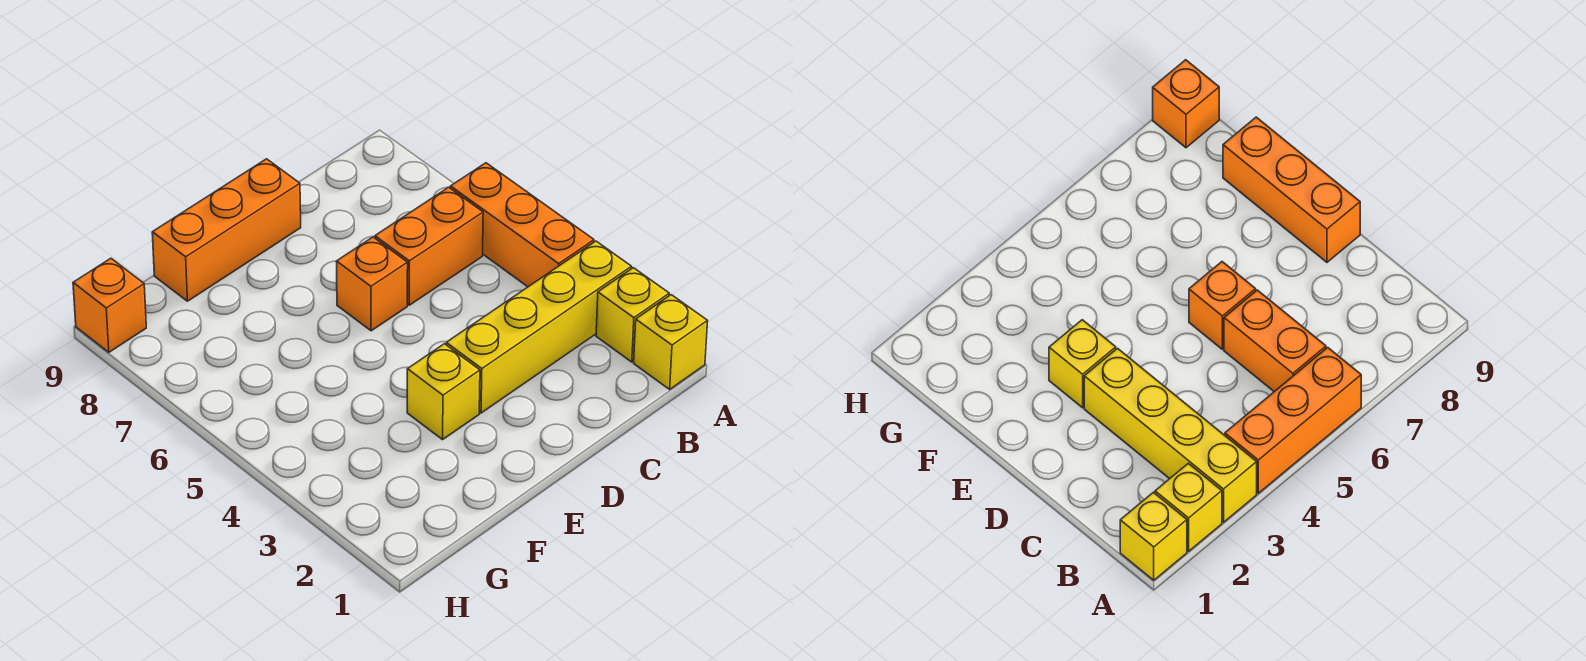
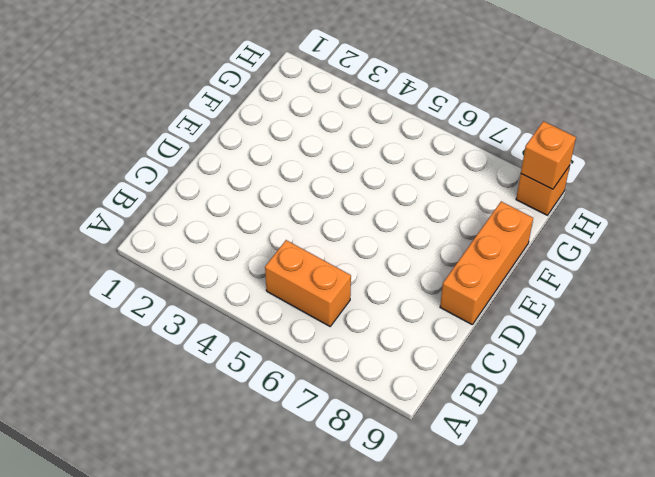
orange 1x2 brick [265,240,351,326] -> orange 1x2 brick turned to [375,187,483,305]
orange 1x1 brick [521,121,576,189] -> orange 1x1 brick moved to [336,237,408,331]
none -> yellow 1x1 brick [634,295,708,389]
none -> yellow 1x1 brick [596,268,669,362]

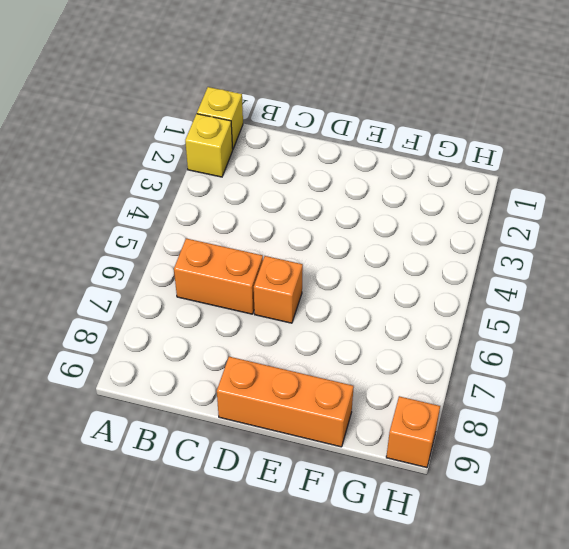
none -> yellow 1x4 brick [446,241,632,413]
none -> orange 1x3 brick [450,163,594,287]

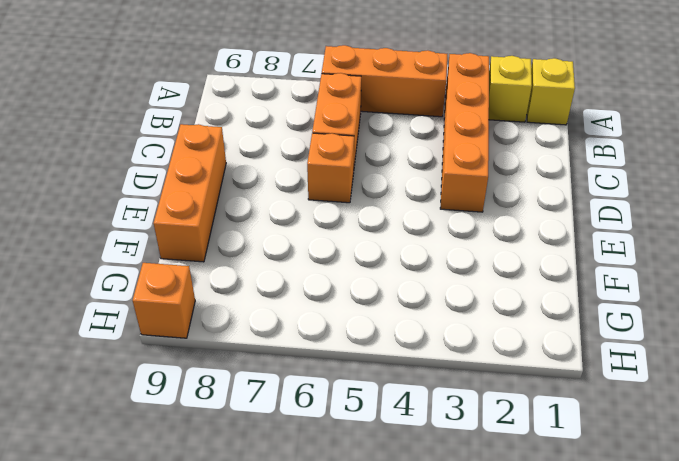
orange 1x4 brick [440,53,489,212] -> yellow 1x4 brick [446,241,632,413]
none -> yellow 1x1 brick [407,344,480,440]

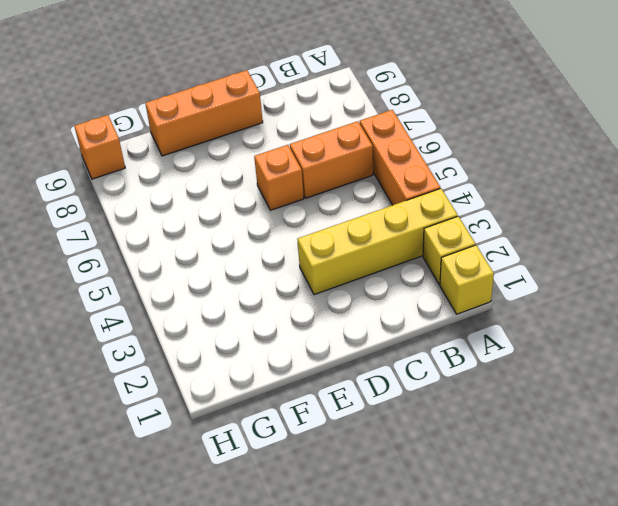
none -> yellow 1x1 brick [407,344,480,440]

